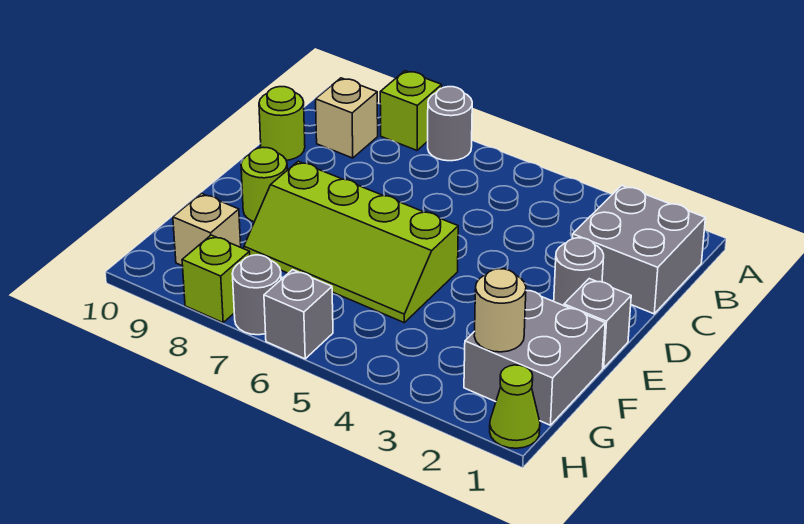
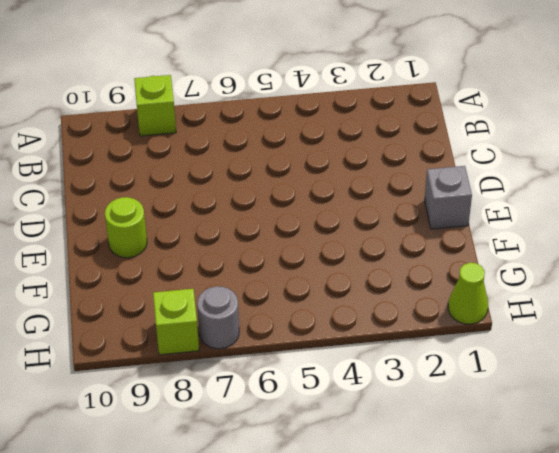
none -> grey 1x1 round brick [428,87,472,161]
none -> grey 2x2 brick [572,185,705,314]
none -> tan 1x1 brick [316,78,378,158]

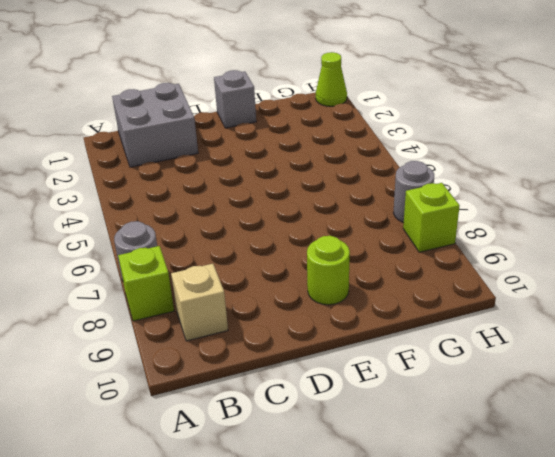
none -> lime 1x1 round brick [259,87,305,160]
none -> grey 1x1 round brick [554,238,604,306]
none -> lime 2x4 slope [244,161,458,323]

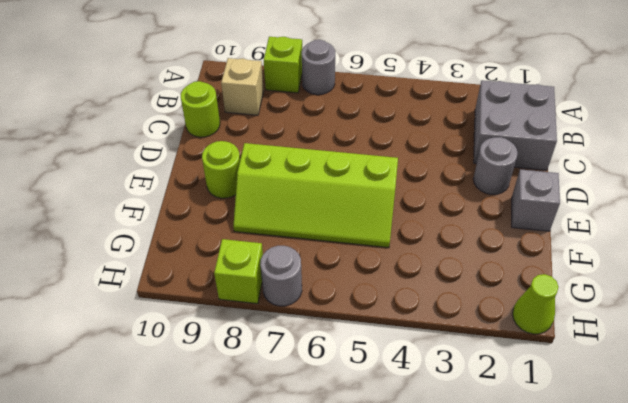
none -> grey 2x2 brick [464,291,605,425]
none -> tan 1x1 brick [173,193,241,266]
none -> grey 1x1 brick [264,270,333,359]

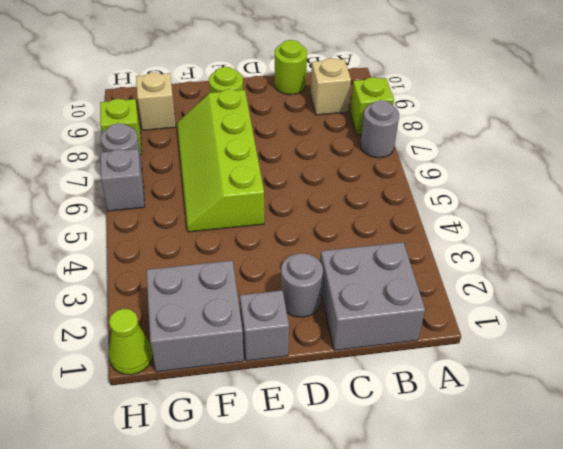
none -> tan 1x1 round brick [474,269,526,352]

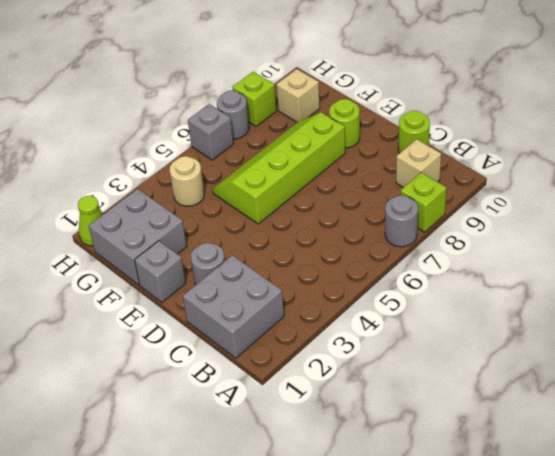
tan 1x1 round brick [170,156,204,206] -> tan 1x1 round brick moved to [474,269,526,352]

